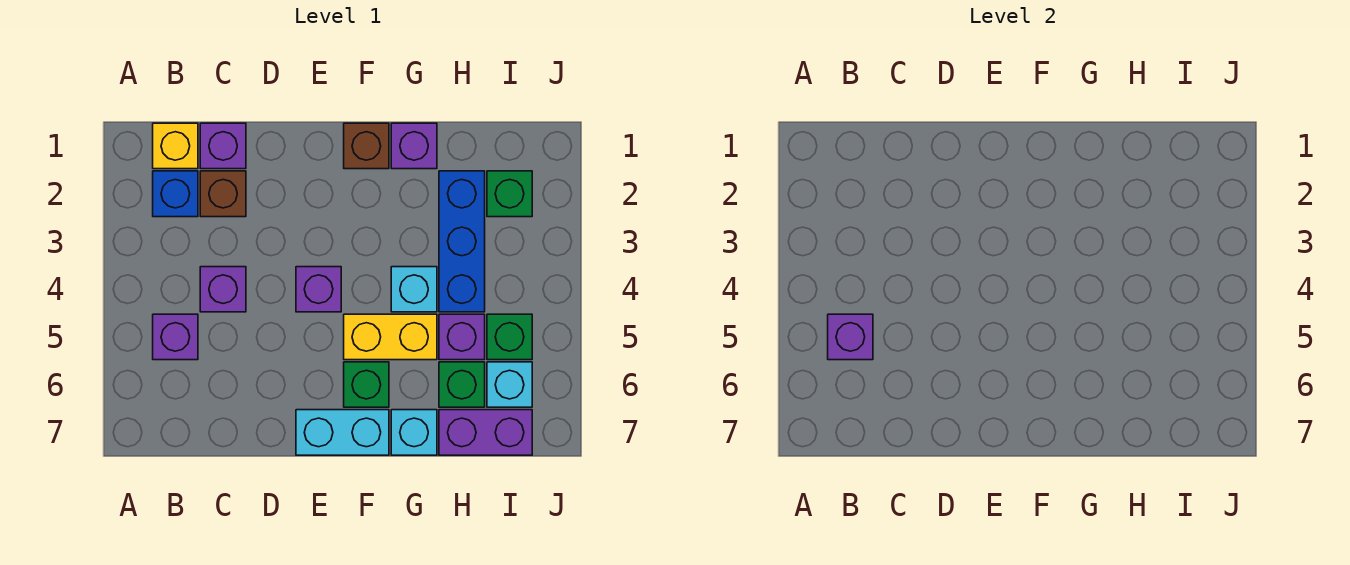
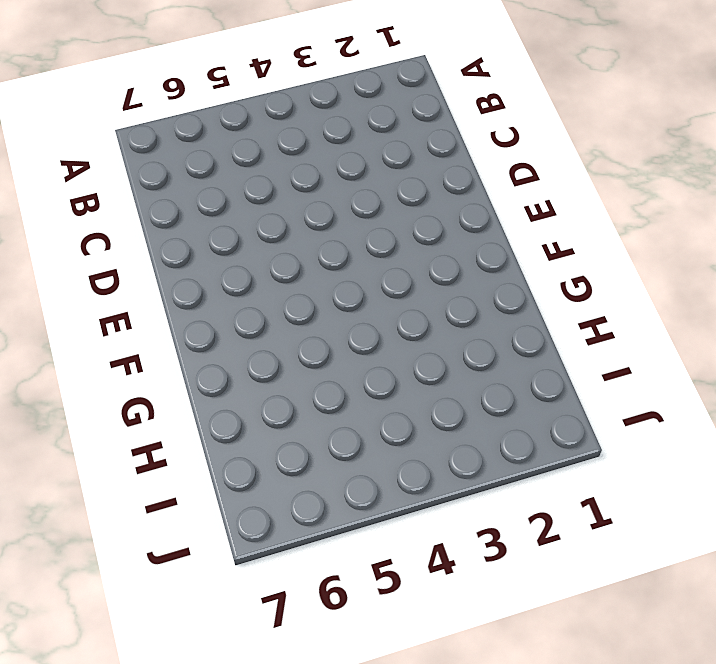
none -> yellow 1x1 brick [153,123,198,169]
none -> blue 1x1 brick [153,171,198,217]
none -> purple 1x1 brick [153,314,198,360]

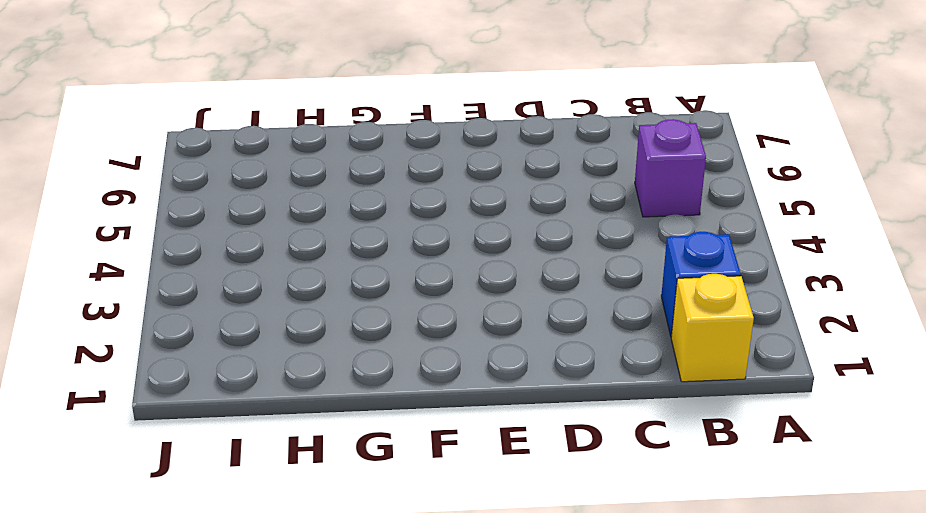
none -> purple 1x1 brick [200,123,246,169]
none -> brown 1x1 brick [200,171,246,217]
none -> purple 1x1 brick [200,267,246,312]

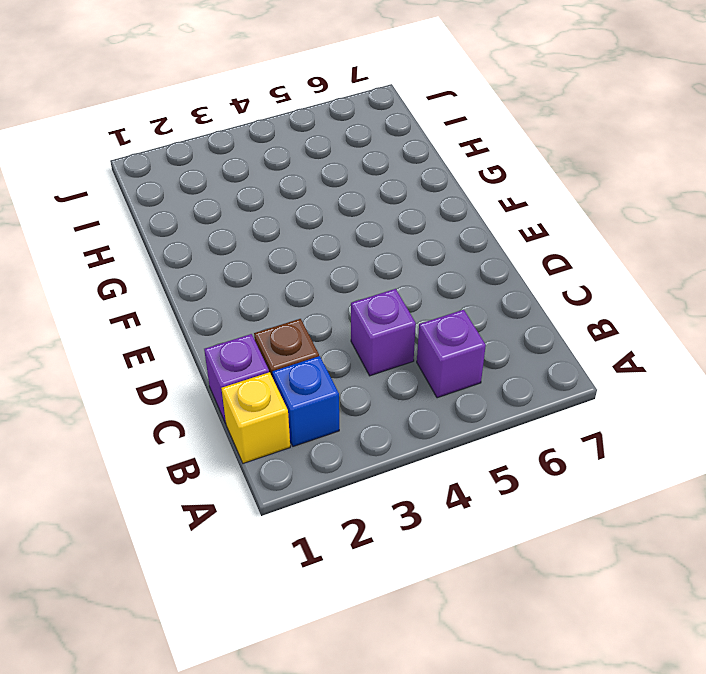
none -> purple 1x1 brick [296,267,341,312]
none -> cyan 1x2 brick [296,410,389,455]
none -> brown 1x1 brick [344,123,389,169]

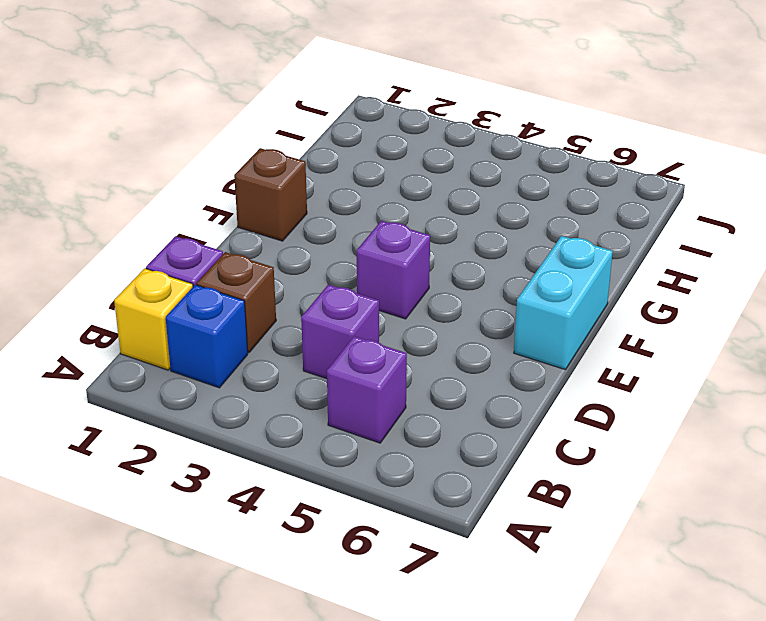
none -> yellow 1x2 brick [344,314,437,360]
none -> green 1x1 brick [344,362,389,407]
none -> purple 1x1 brick [391,123,437,169]

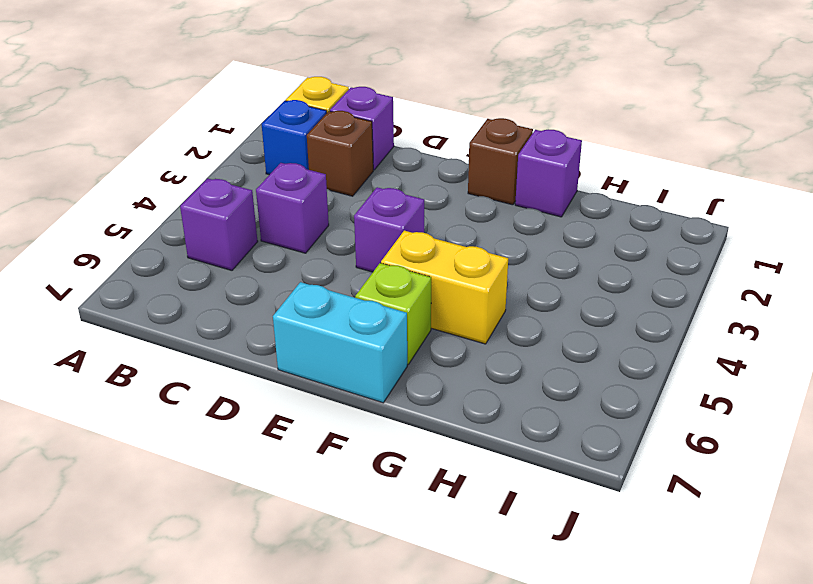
lime 1x1 brick [355,263,431,364] -> green 1x1 brick [344,362,389,407]
none -> cyan 1x1 brick [391,267,437,312]
none -> cyan 1x1 brick [391,410,437,455]
none -> blue 1x3 brick [439,171,485,312]

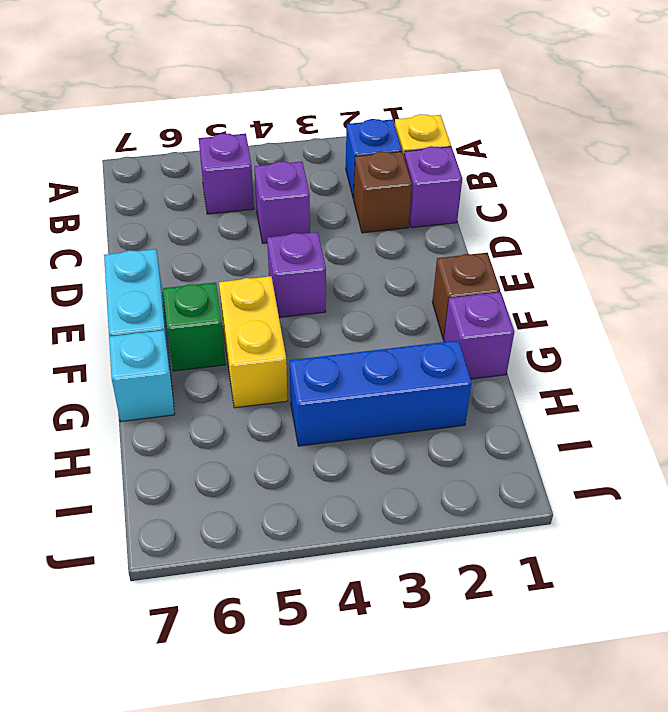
none -> cyan 1x1 brick [391,267,437,312]
none -> purple 1x1 brick [439,314,485,360]
none -> green 1x1 brick [439,362,485,407]

